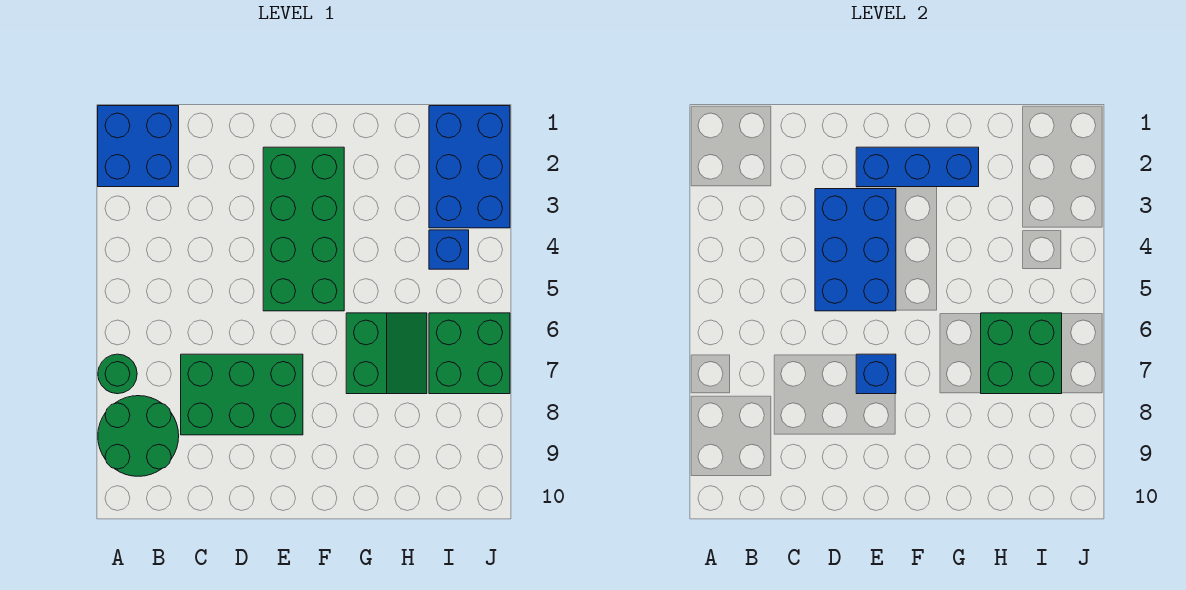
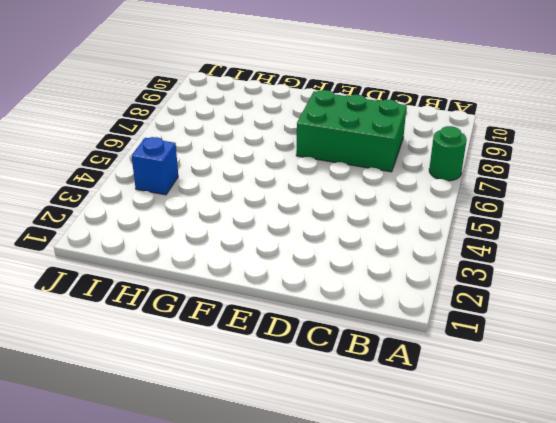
none -> blue 2x2 brick [98,106,179,187]
none -> green 2x2 round brick [98,396,179,476]
none -> green 2x4 brick [263,147,344,311]

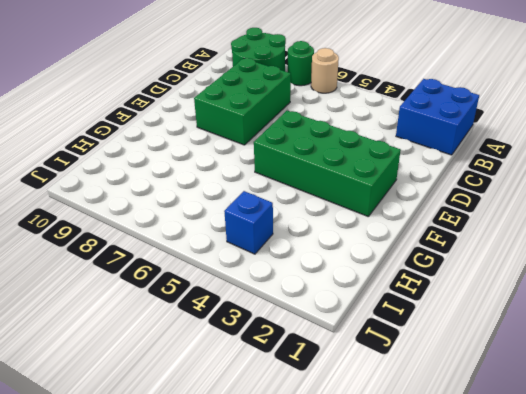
tan 1x1 round brick [311,48,339,93] -> none
none -> green 2x2 slope [346,313,427,394]
none -> blue 2x3 brick [429,106,510,228]
none -> green 2x2 brick [429,313,510,394]

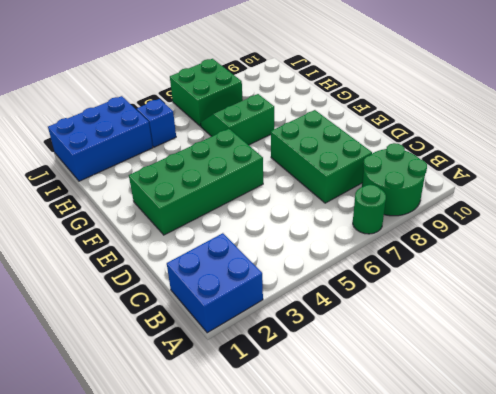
none -> blue 2x3 brick [815,189,896,311]
none -> blue 1x3 brick [856,147,979,187]
none -> blue 1x1 brick [856,354,896,394]

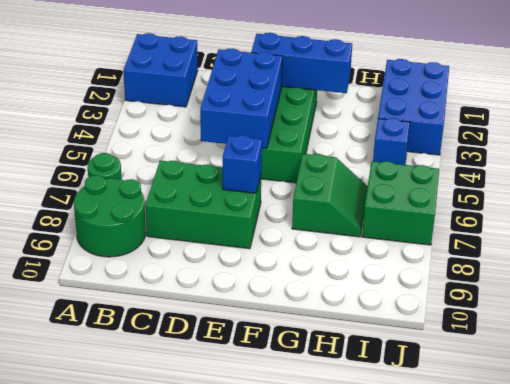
none -> green 2x2 brick [981,313,1062,394]

